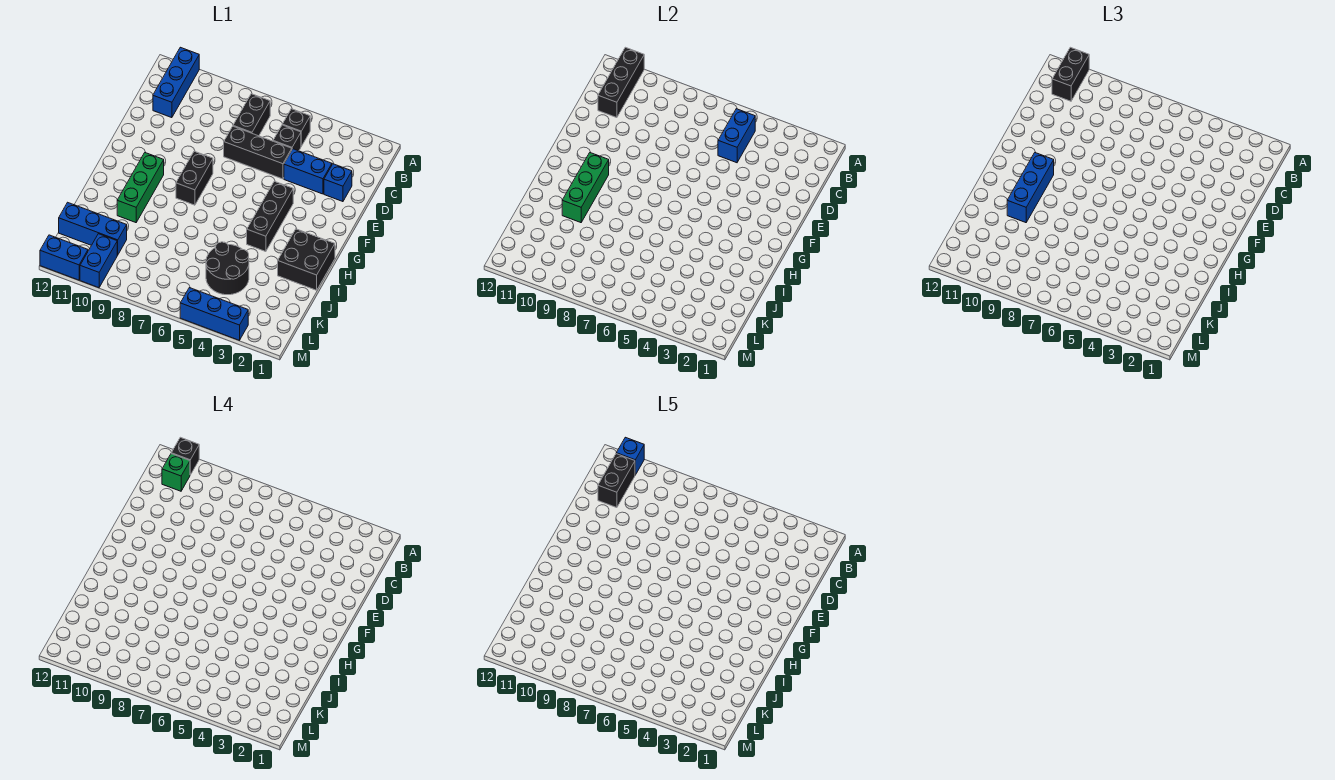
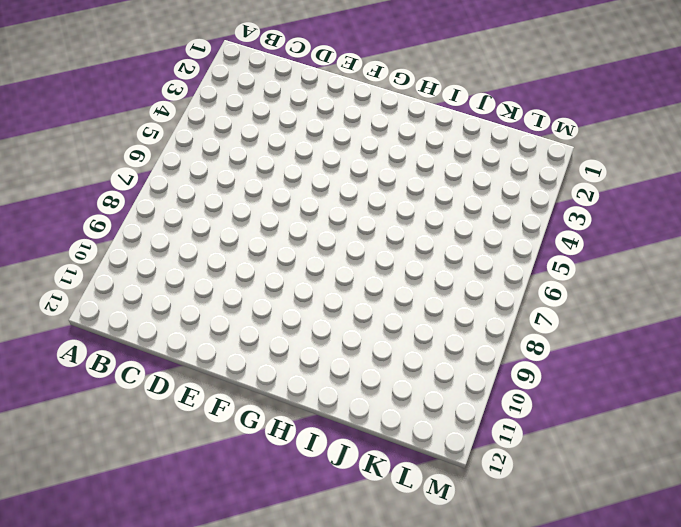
none -> blue 1x3 brick [153,47,199,118]
none -> black 1x1 brick [282,109,310,146]
none -> black 1x2 brick [233,94,270,136]

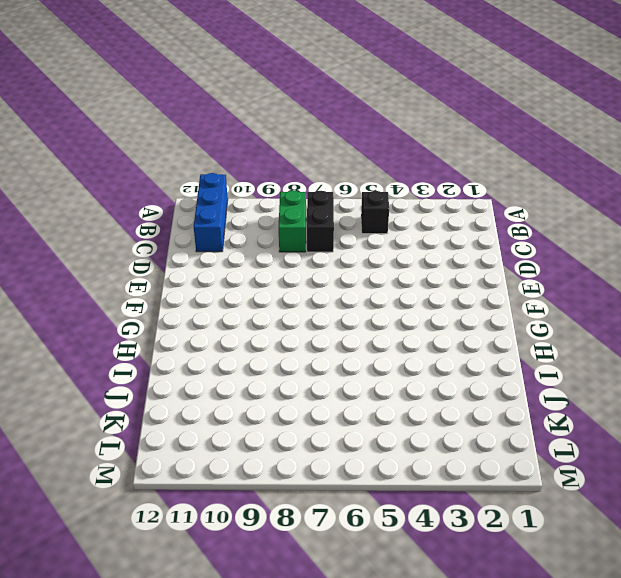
green 1x2 brick [279,191,306,252] -> none
none -> black 1x1 brick [273,125,301,151]
none -> blue 1x1 brick [324,164,352,202]
none -> blue 1x2 brick [284,149,332,194]

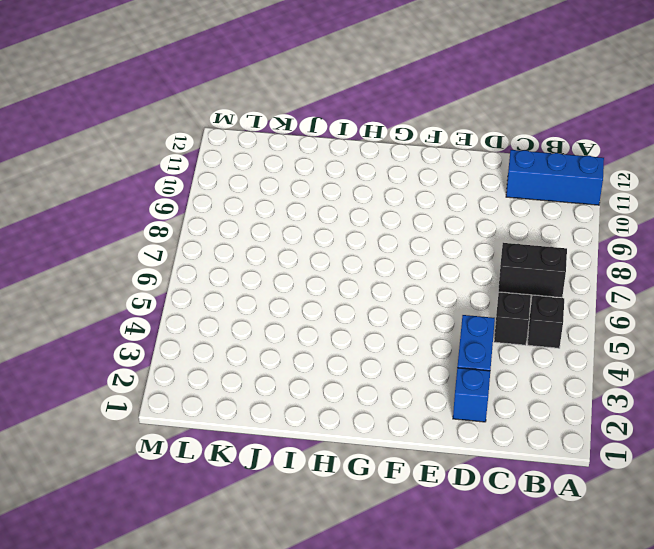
none -> black 1x3 brick [224,126,292,179]
none -> black 1x3 brick [247,181,293,252]
none -> black 1x2 brick [176,151,213,205]

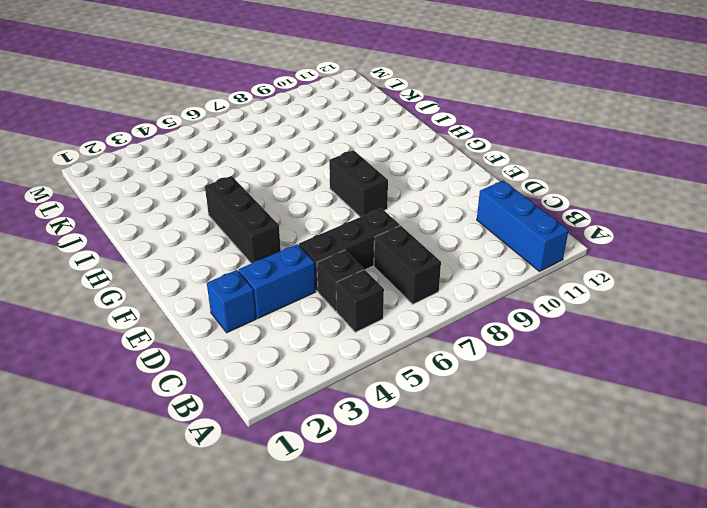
none -> green 1x3 brick [117,153,164,223]
none -> black 2x2 brick [278,229,335,290]
none -> black 2x2 round brick [206,242,249,295]

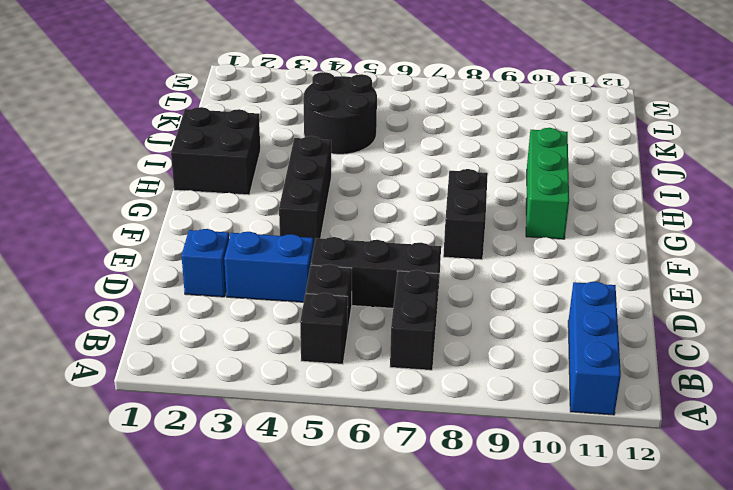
none -> blue 1x3 brick [59,202,127,255]
none -> blue 1x2 brick [80,234,117,288]
none -> blue 1x3 brick [180,288,248,340]

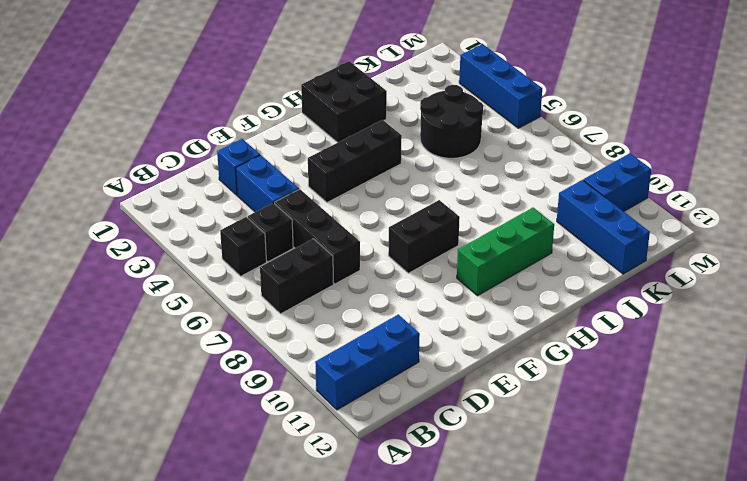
none -> blue 1x2 brick [40,235,88,280]
none -> black 1x3 brick [598,47,644,118]
none -> blue 1x2 brick [718,109,755,163]

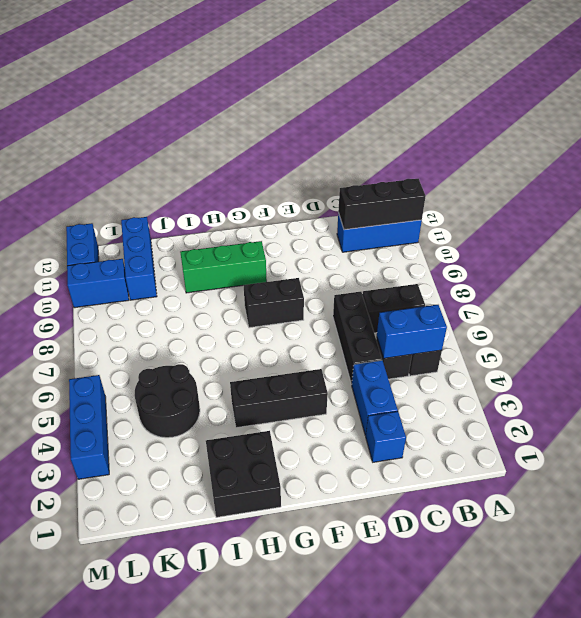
none -> green 1x3 brick [562,153,609,223]
none -> black 1x2 brick [1052,47,1089,101]
none -> blue 1x3 brick [1007,153,1054,223]

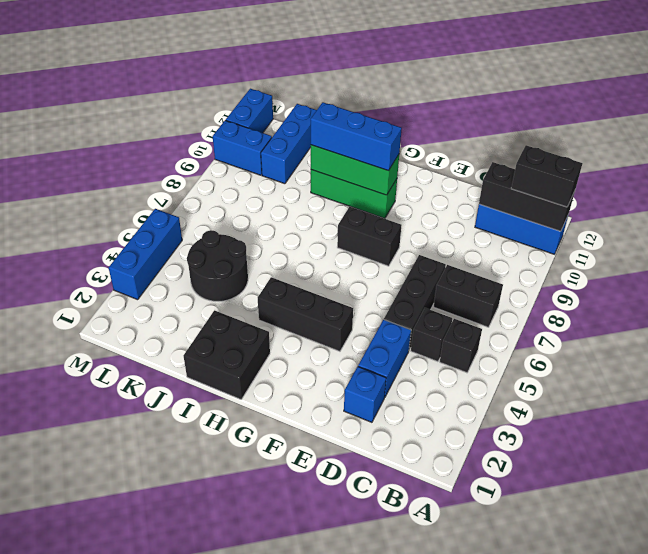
none -> blue 1x2 brick [718,109,755,163]
none -> black 1x1 brick [171,437,199,475]
none -> green 1x1 brick [162,454,190,491]

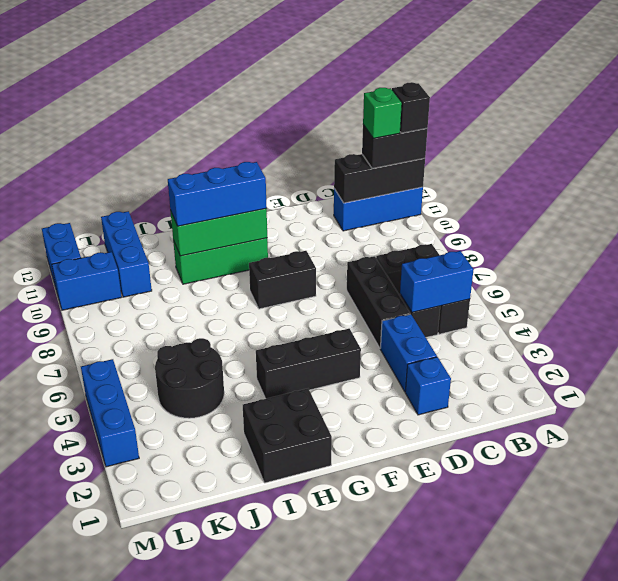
none -> blue 1x1 brick [616,437,644,475]
none -> black 1x2 brick [598,454,635,508]

